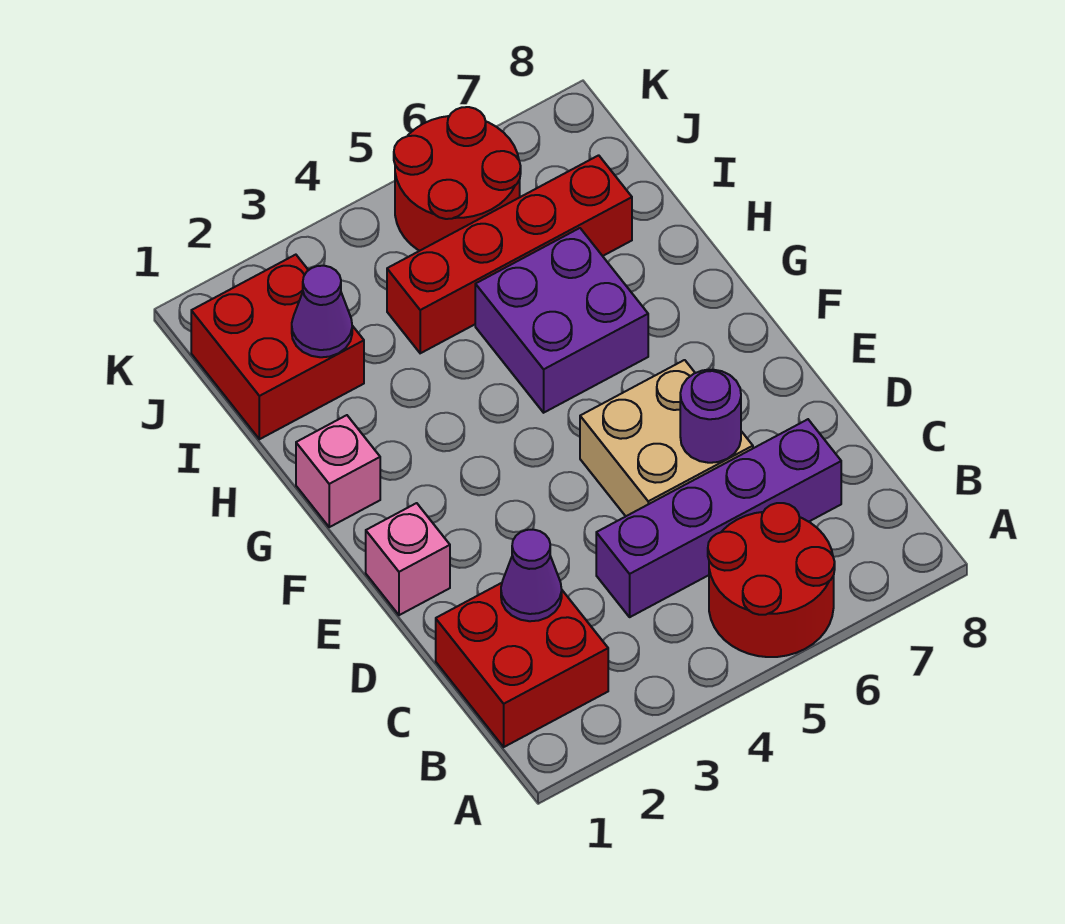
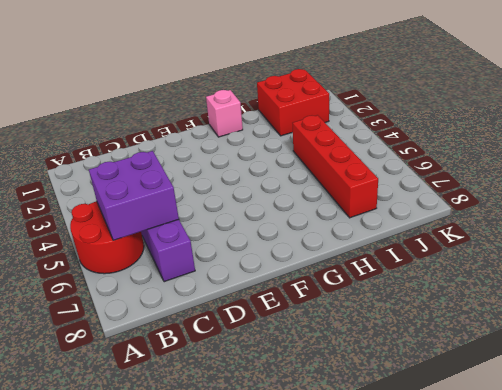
purple 2x2 brick [89,151,179,240] -> purple 2x2 brick moved to [475,228,648,413]
none -> red 2x2 brick [436,583,608,747]
none -> tan 2x2 brick [580,360,753,516]
none -> pink 1x1 brick [366,503,450,615]

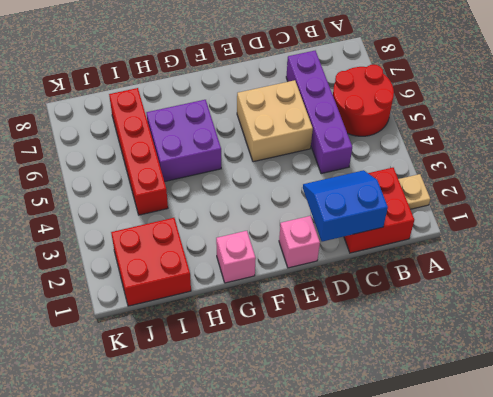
tan 1x1 plate [398,174,430,209] -> none
blue 2x2 slope [303,170,388,242] -> purple 1x1 cone [501,530,562,621]
none -> red 2x2 round brick [394,107,521,251]
none -> purple 1x1 round brick [680,370,741,463]
none -> purple 1x1 cone [292,266,352,357]

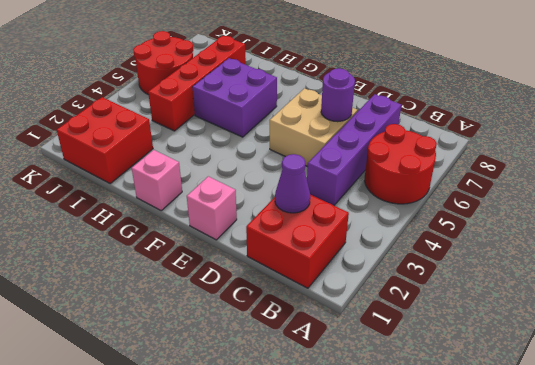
none -> purple 1x1 cone [292,266,352,357]

